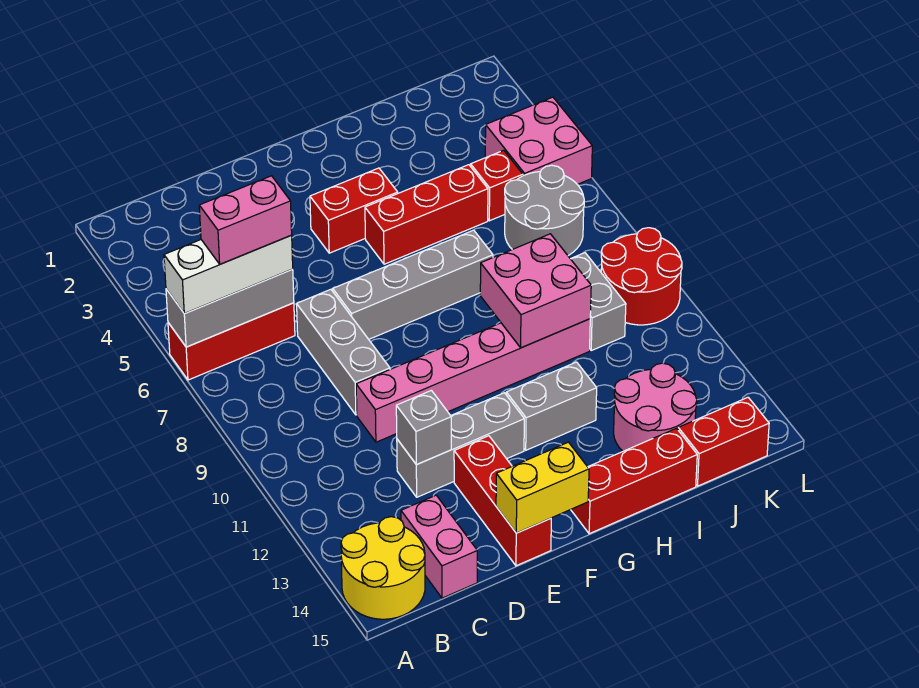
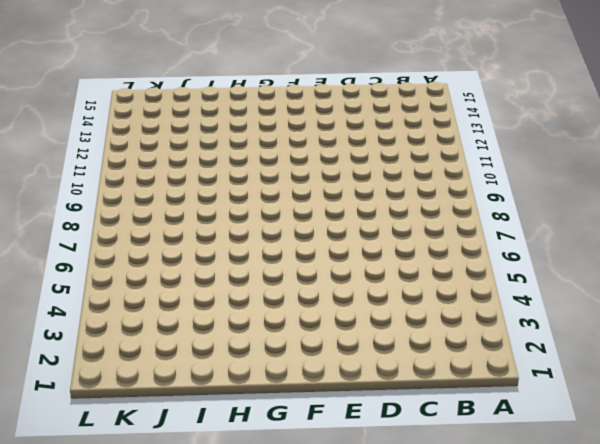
none -> red 1x3 brick [168,303,295,380]
none -> yellow 2x2 round brick [341,517,425,619]
none -> pink 1x2 brick [401,495,477,598]

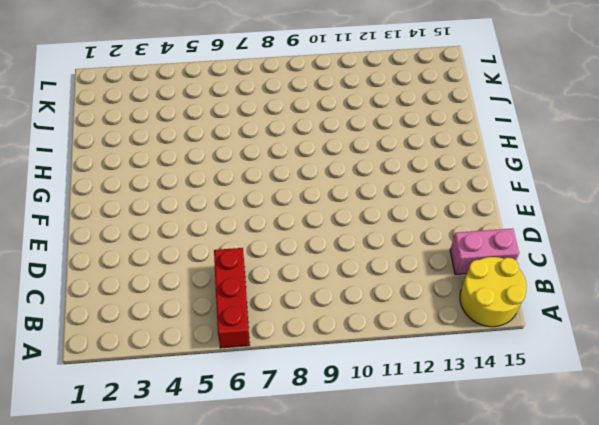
none -> grey 1x3 brick [297,289,390,415]
none -> pink 1x6 brick [356,319,590,442]
none -> grey 1x3 brick [397,393,524,497]

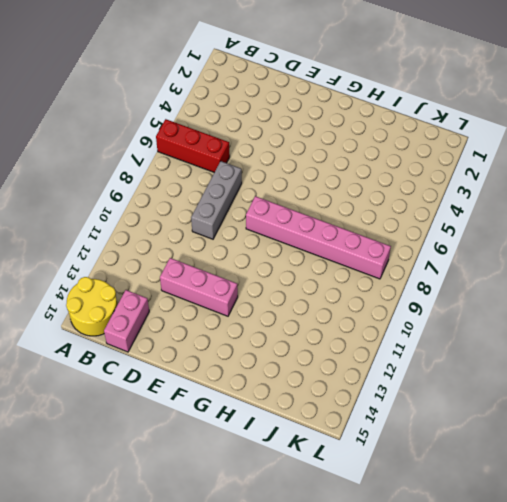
pink 1x3 brick [160,258,238,316] -> grey 1x3 brick [397,393,524,497]
pink 1x6 brick [246,196,391,279] -> pink 1x6 brick moved to [356,319,590,442]
none -> grey 1x4 brick [333,230,493,339]
none -> red 1x3 brick [454,436,551,566]
none -> red 1x2 brick [310,168,398,253]

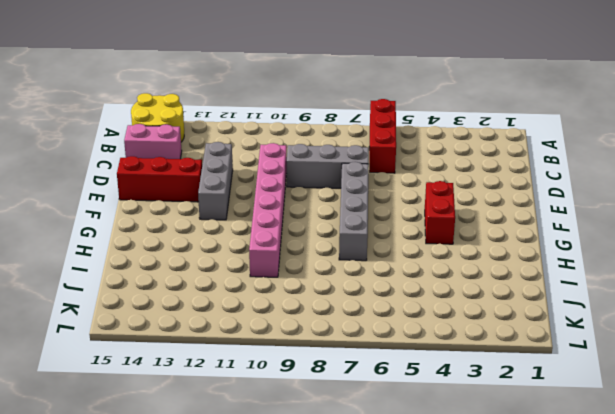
none -> red 1x3 brick [365,165,488,264]
none -> grey 1x2 brick [506,362,597,450]
none -> red 1x3 brick [571,428,697,534]

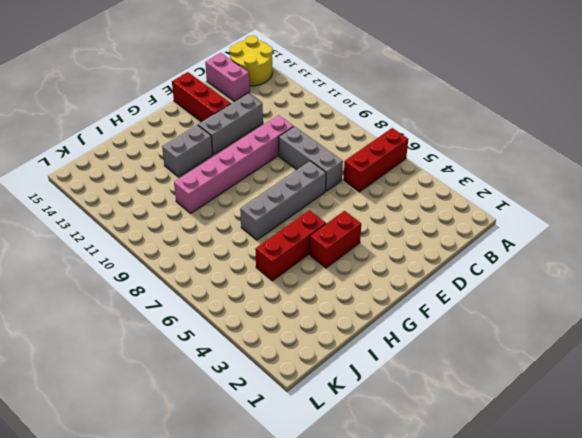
none -> red 1x3 brick [571,428,697,534]
none -> pink 2x2 round brick [614,363,697,451]
none -> red 1x1 brick [471,150,523,221]

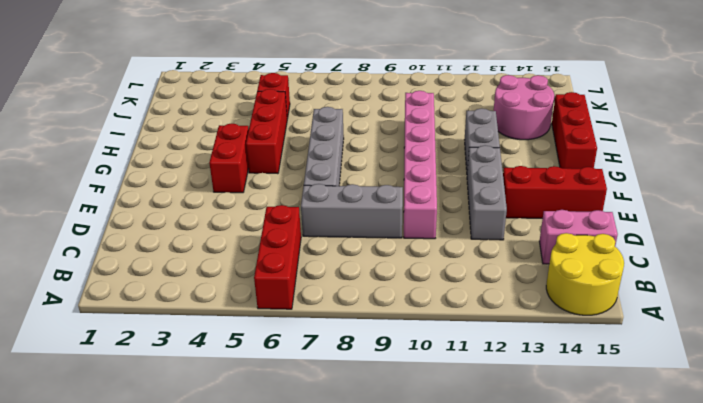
none -> grey 2x2 round brick [505,165,584,256]
none -> grey 1x2 brick [571,253,626,350]
none -> red 1x2 brick [678,397,769,486]

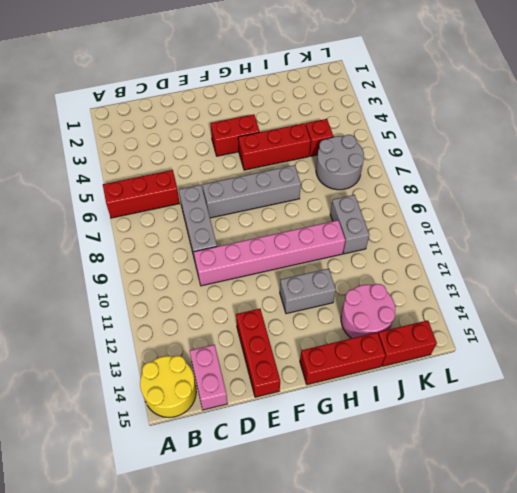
none -> grey 1x3 brick [397,393,524,497]
none -> pink 2x2 brick [485,97,592,184]
none -> red 2x2 round brick [601,228,682,325]

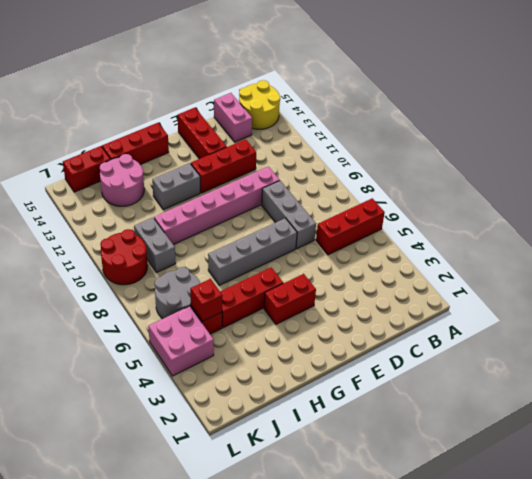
red 1x3 brick [191,139,256,193] -> grey 1x3 brick [397,393,524,497]
red 1x1 brick [190,279,222,321] -> none
none -> grey 1x3 brick [166,269,294,347]
none -> grey 1x1 brick [396,390,451,465]
none -> yellow 1x2 brick [496,442,589,533]

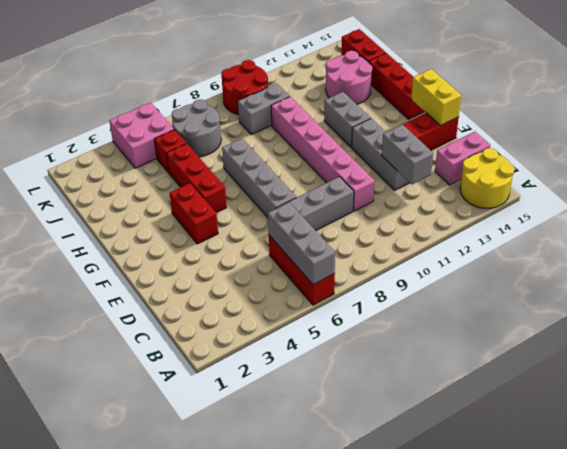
grey 1x2 brick [382,124,433,184] -> grey 1x1 brick [396,390,451,465]
none -> pink 2x2 brick [480,234,591,348]
none -> white 1x3 brick [164,235,293,314]
none -> pink 1x2 brick [199,176,292,264]

